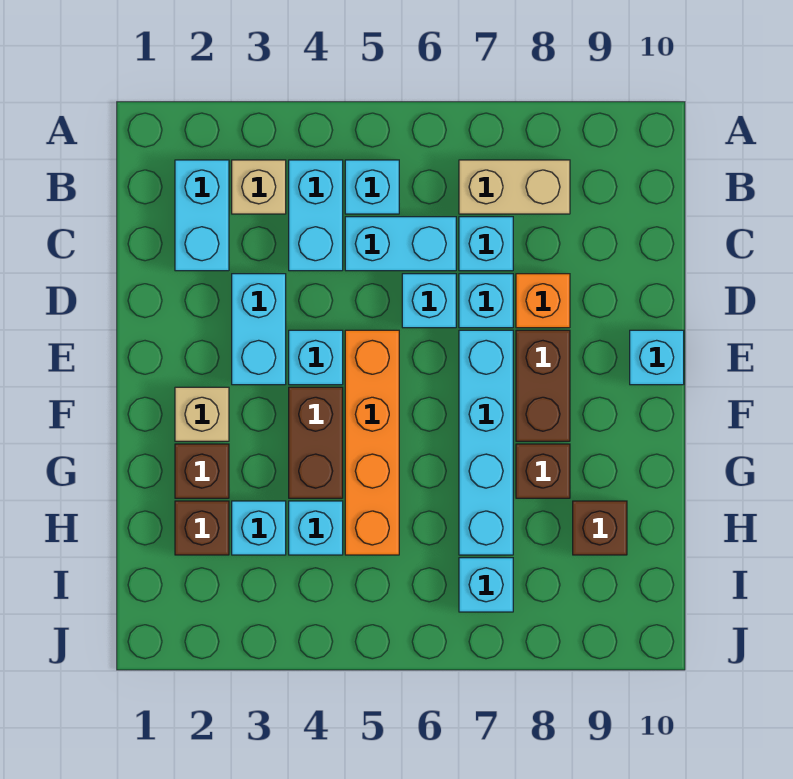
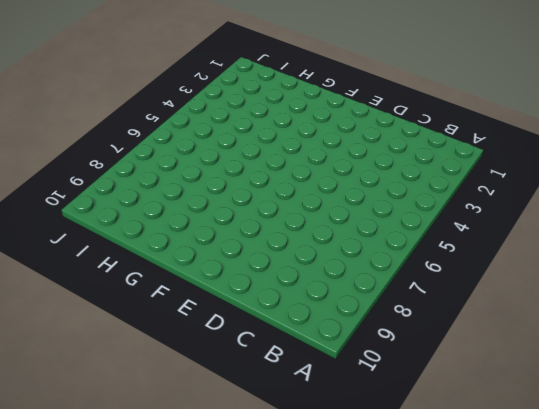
none -> cyan 1x2 brick [175,160,229,271]
none -> tan 1x1 brick [232,160,286,214]
none -> cyan 1x2 brick [289,160,343,271]

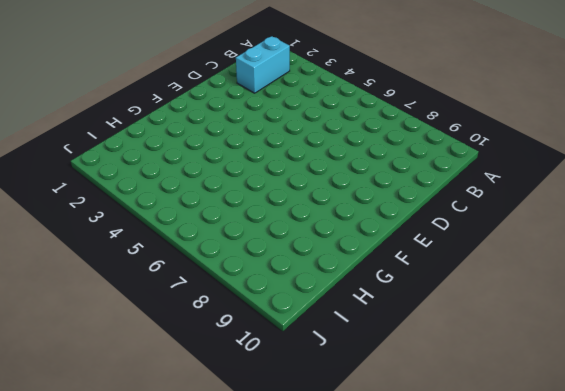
none -> tan 1x1 brick [232,160,286,214]
none -> cyan 1x2 brick [289,160,343,271]
none -> cyan 1x1 brick [345,160,399,214]

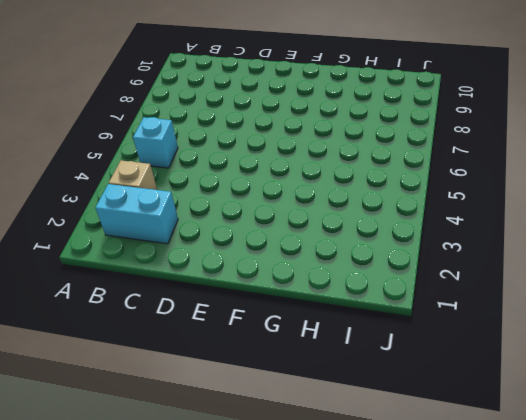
none -> cyan 1x2 brick [289,160,343,271]
none -> tan 1x2 brick [459,160,570,214]
none -> cyan 1x2 brick [345,217,456,271]

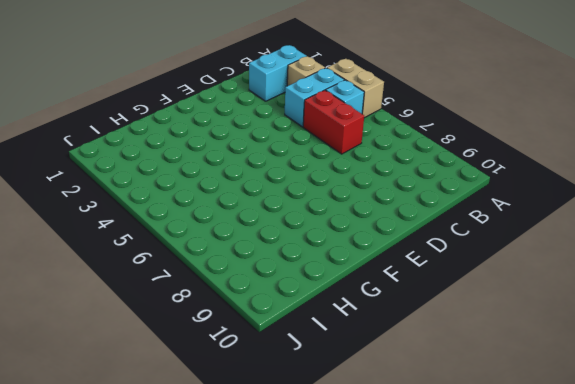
tan 1x2 brick [327,59,384,118] -> tan 1x2 brick moved to [459,160,570,214]
red 1x2 brick [303,90,364,154] -> cyan 1x2 brick [345,217,456,271]
none -> cyan 1x1 brick [459,217,513,271]
none -> cyan 1x2 brick [232,274,286,385]
none -> cyan 1x1 brick [402,274,456,328]

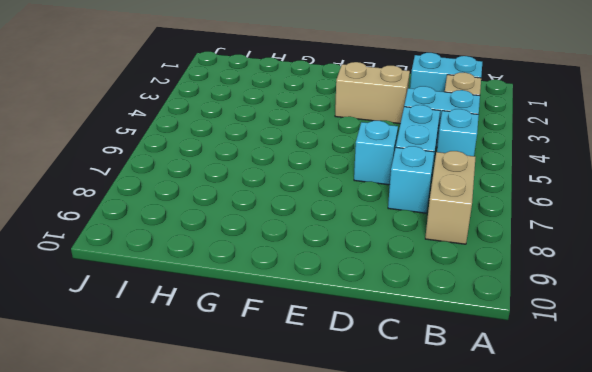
tan 1x2 brick [335,62,410,124] -> cyan 1x2 brick [232,274,286,385]
none -> cyan 1x1 brick [459,274,513,328]
none -> orange 1x1 brick [516,274,570,328]
none -> cyan 1x1 brick [289,330,343,385]

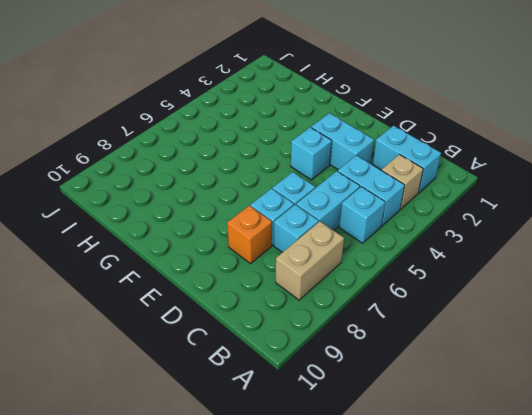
none -> orange 1x4 brick [345,330,399,555]
none -> cyan 1x4 brick [459,330,513,555]
none -> brown 1x2 brick [516,330,570,441]

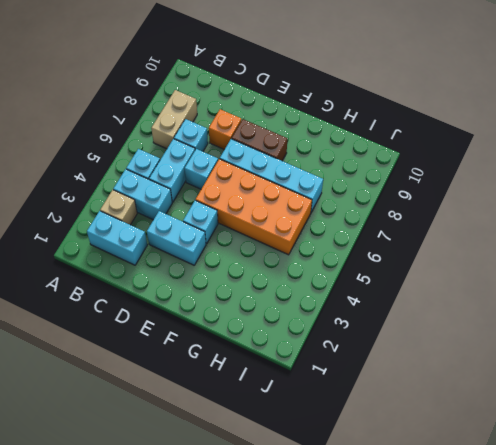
orange 2x4 brick [196,159,312,255] -> orange 1x4 brick [345,330,399,555]
none -> cyan 1x1 brick [459,274,513,328]
none -> cyan 1x1 brick [630,330,684,385]
none -> tan 1x1 brick [175,387,229,441]

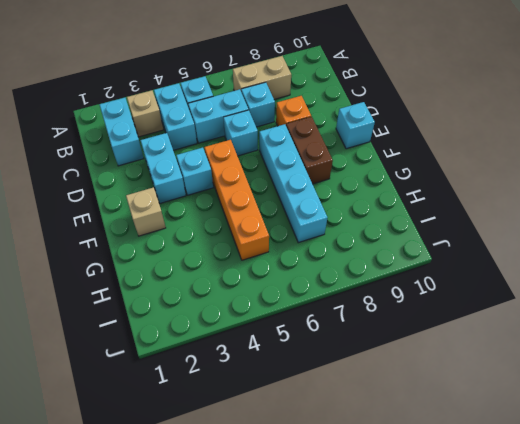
none -> cyan 1x1 brick [459,274,513,328]
none -> brown 1x2 brick [289,387,343,498]
none -> brown 1x1 brick [175,444,229,498]

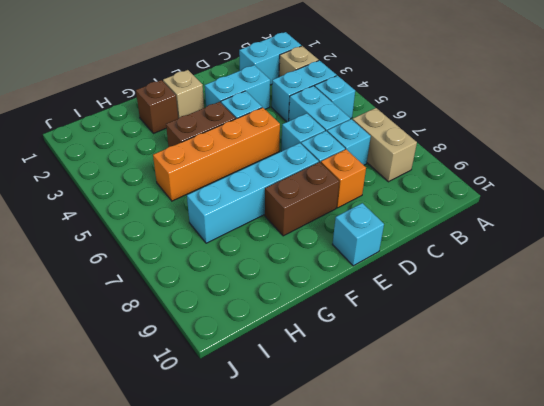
none -> brown 1x1 brick [516,444,570,498]
none -> brown 1x1 brick [175,501,229,555]
none -> cyan 1x1 brick [232,501,286,555]

